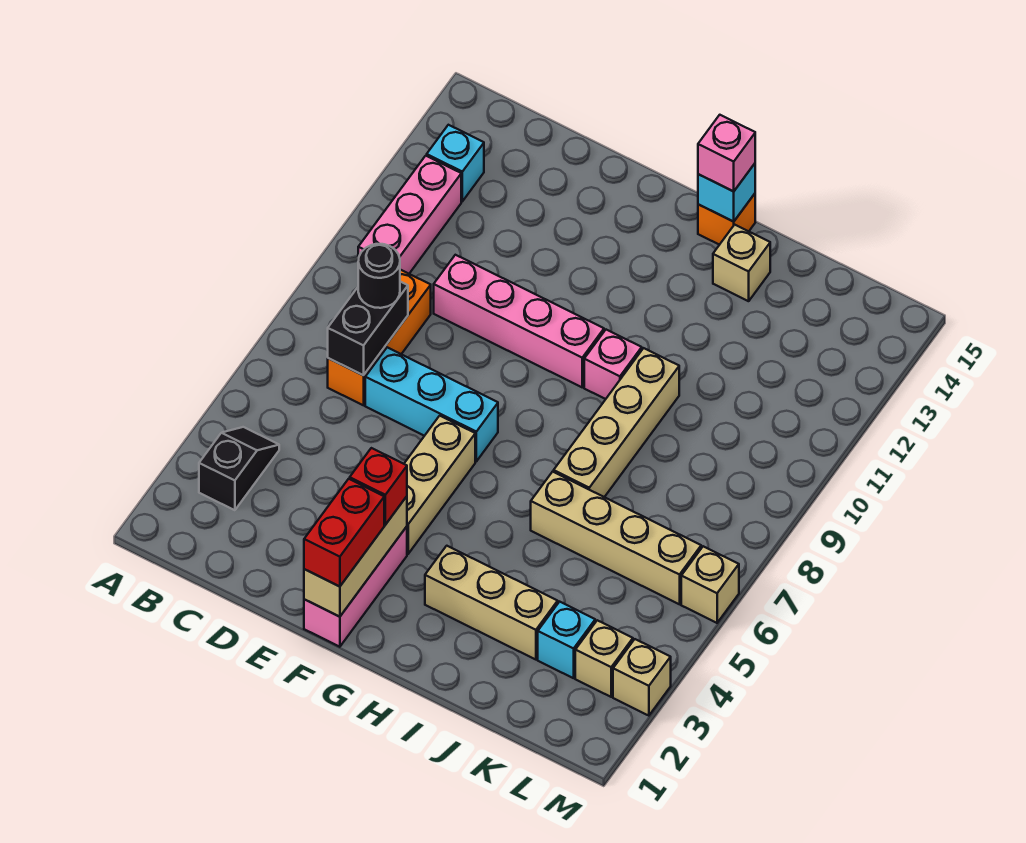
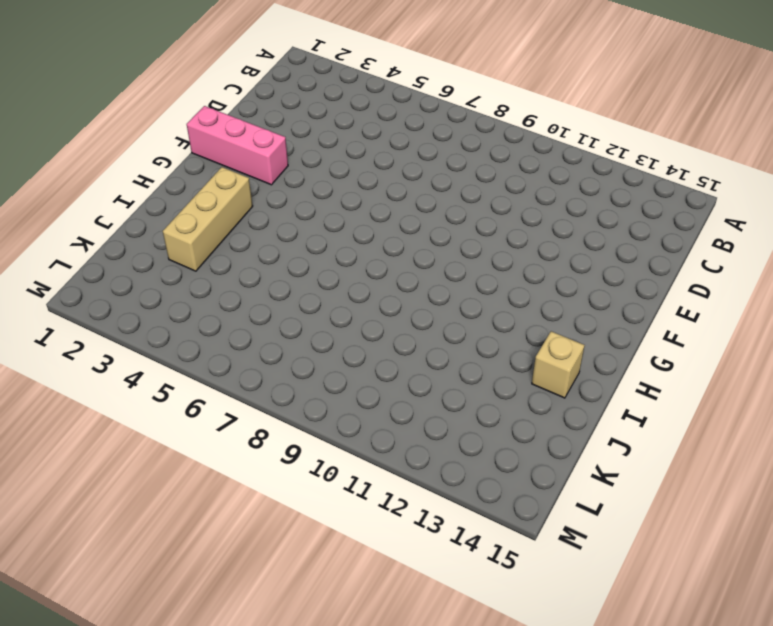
none -> black 1x2 slope [199,427,279,510]
none -> pink 1x3 brick [358,156,461,274]
none -> cyan 1x1 brick [427,125,484,201]

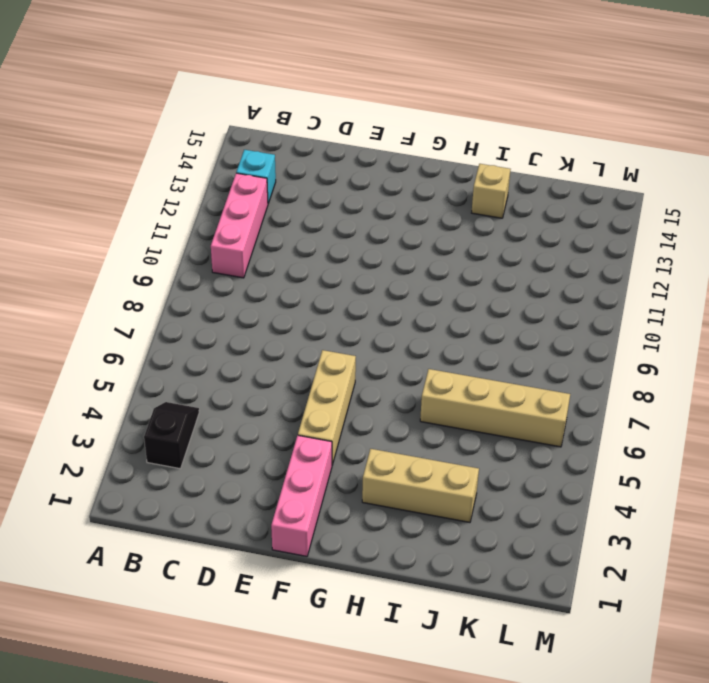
none -> orange 1x3 brick [328,270,431,405]
none -> cyan 1x3 brick [365,347,498,461]
none -> pink 1x4 brick [434,255,604,387]

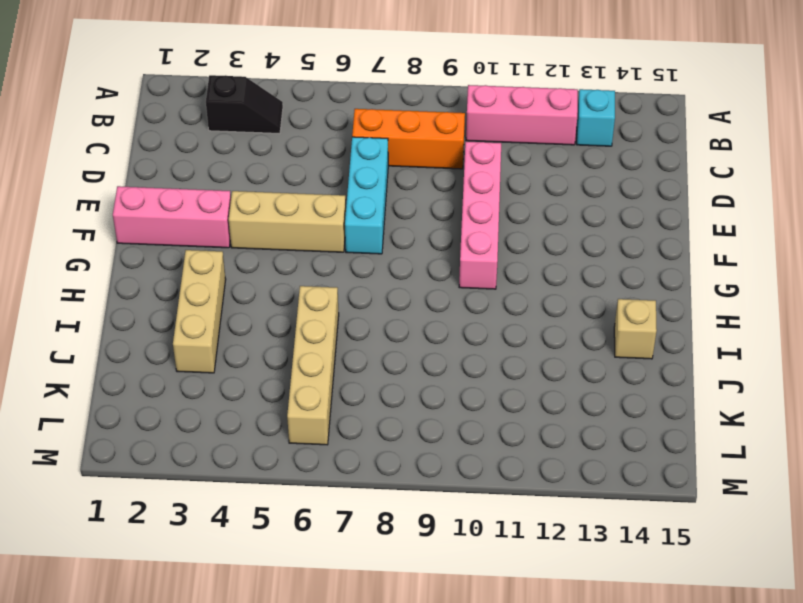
none -> pink 1x1 brick [584,330,642,399]
none -> orange 1x1 brick [698,194,755,245]
none -> tan 1x4 brick [554,348,679,497]

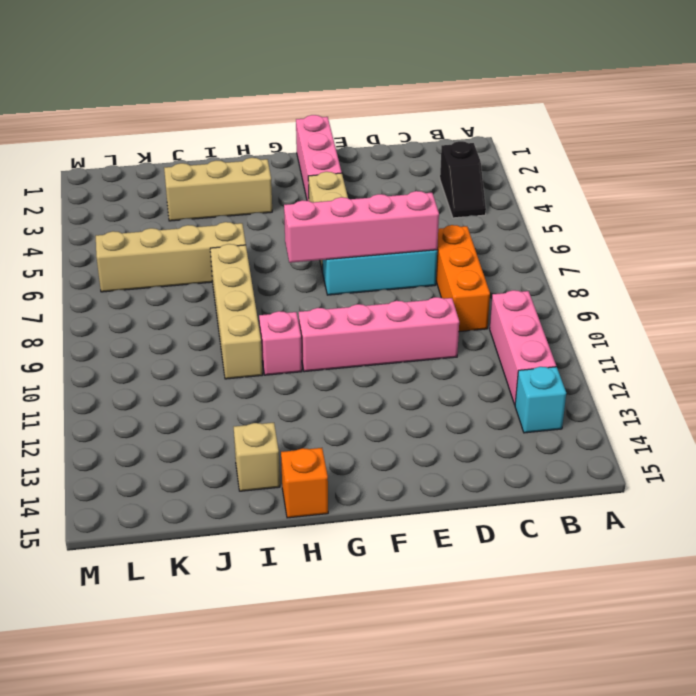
pink 1x4 brick [284,191,439,263] -> none
none -> cyan 1x1 brick [538,602,595,678]
none -> tan 1x1 brick [575,620,633,697]
none -> tan 1x1 brick [613,639,671,716]

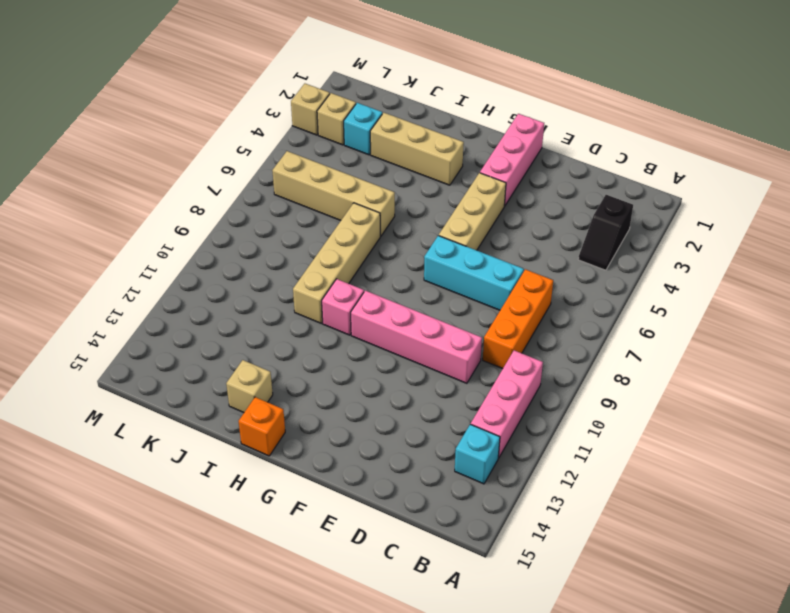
none -> tan 1x1 brick [681,546,739,623]
none -> black 1x2 brick [328,282,408,375]
none -> tan 1x3 brick [304,496,407,617]

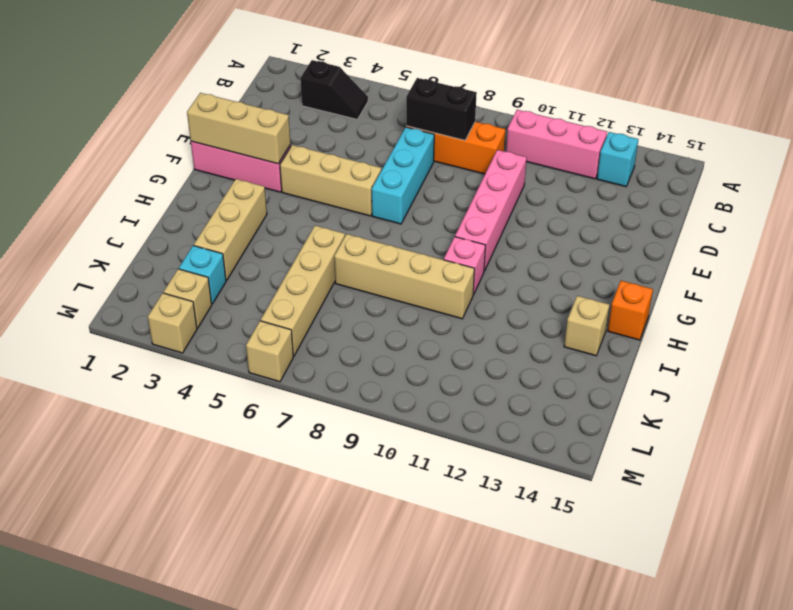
none -> cyan 1x1 brick [698,164,755,222]
none -> black 1x1 round brick [358,244,400,308]
none -> red 1x2 brick [304,479,384,587]

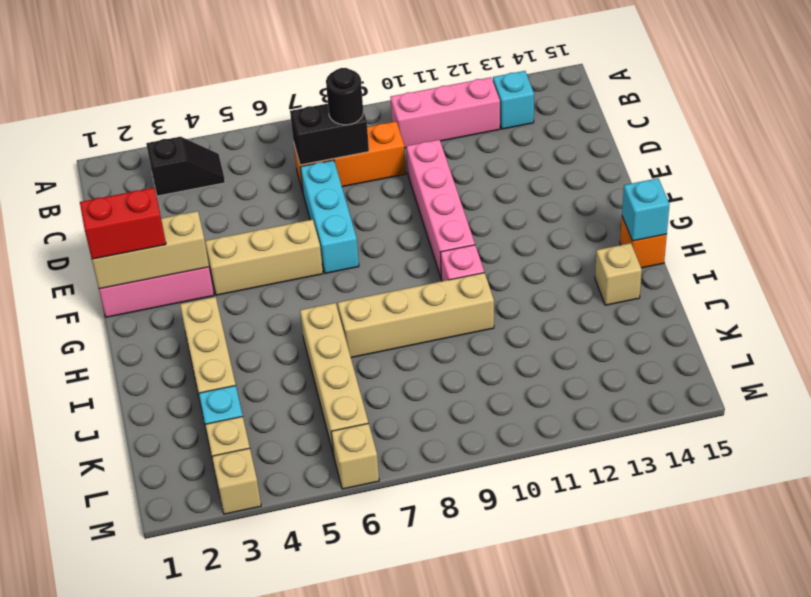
none -> red 1x1 brick [350,448,407,525]
none -> pink 1x1 brick [698,115,755,191]

